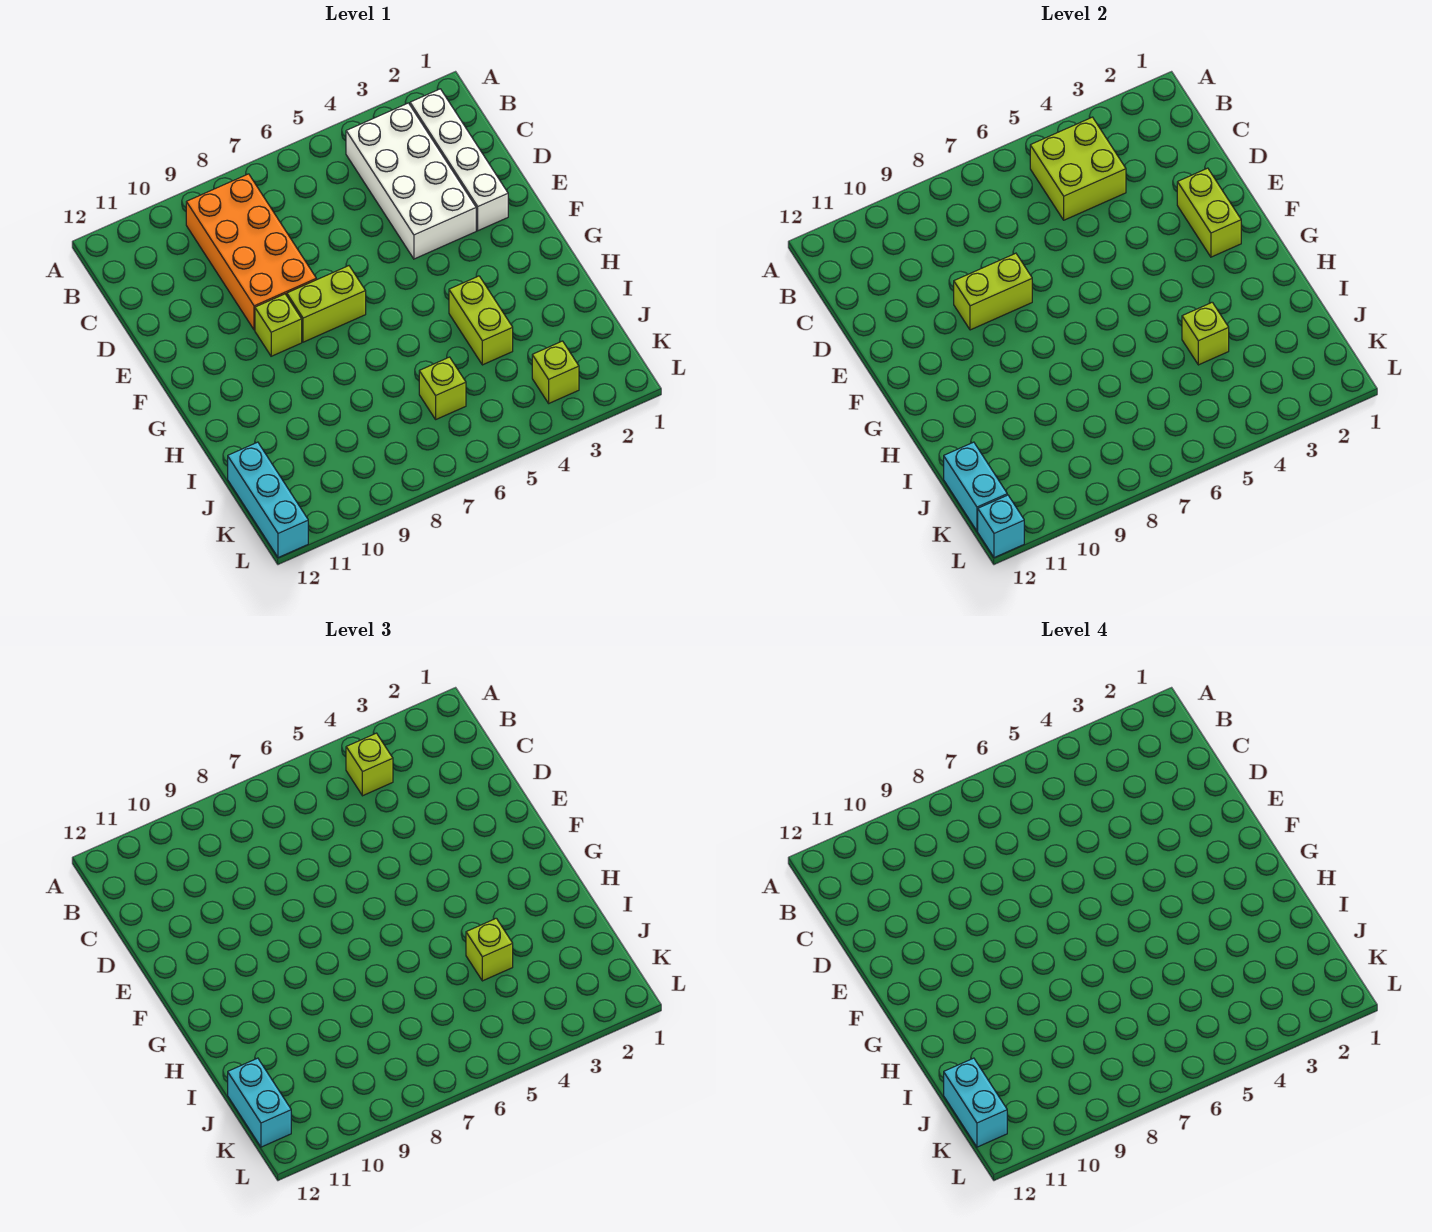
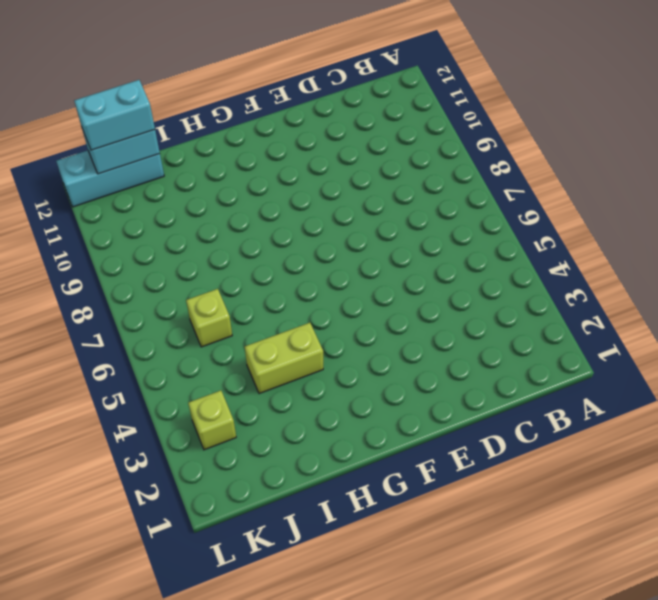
none -> white 1x4 brick [410,89,508,231]
none -> white 2x4 brick [346,103,476,259]
none -> orange 2x4 brick [186,174,316,330]

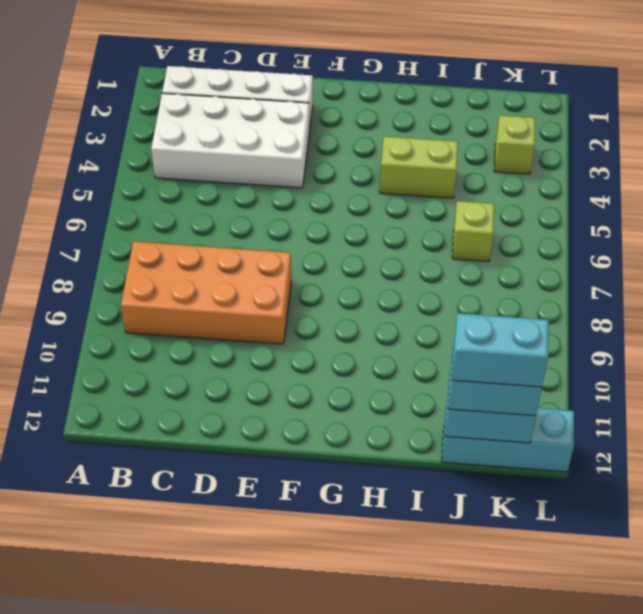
none -> lime 1x2 brick [287,266,366,342]
none -> lime 1x1 brick [255,294,302,356]
none -> lime 2x2 brick [1030,117,1126,220]

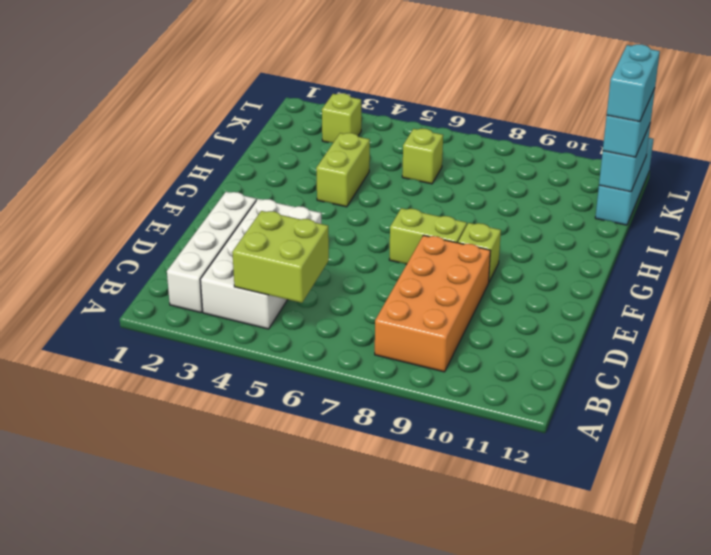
none -> lime 1x2 brick [1177,168,1241,257]
none -> lime 1x2 brick [954,253,1032,330]
none -> lime 1x1 brick [1182,302,1229,365]

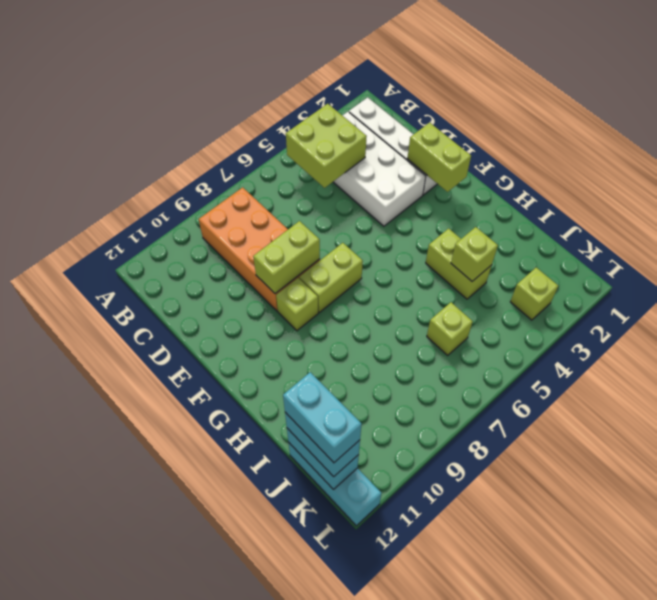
none -> cyan 1x1 brick [978,495,1024,558]
none -> lime 1x1 brick [346,733,393,796]
none -> lime 1x1 brick [466,918,513,981]

